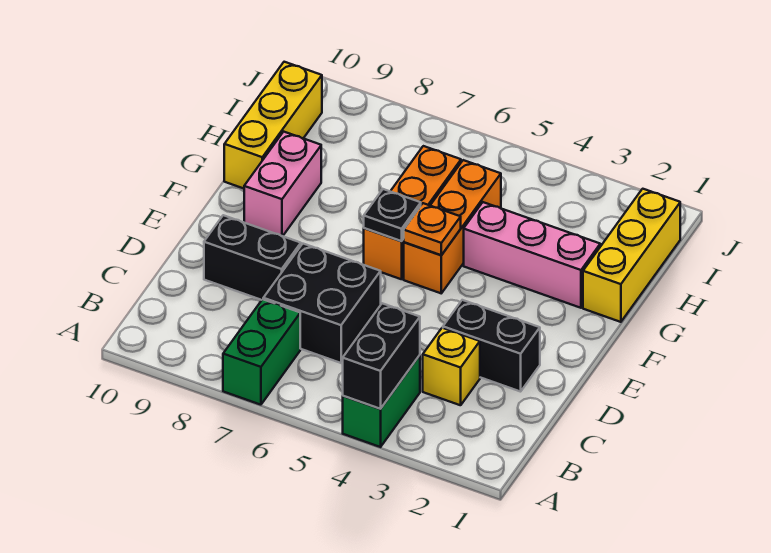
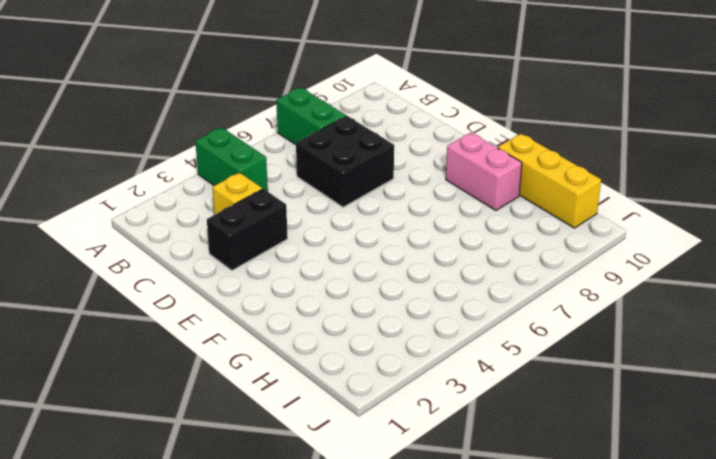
none -> black 1x2 brick [204,215,301,300]
none -> orange 1x3 brick [404,160,501,293]
none -> orange 1x3 brick [364,146,461,279]

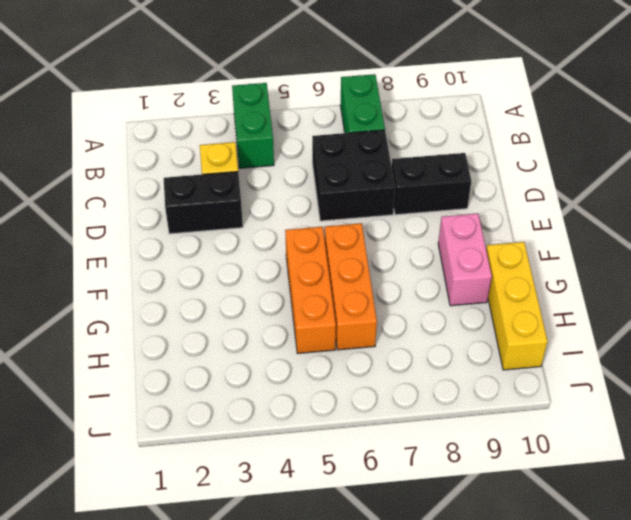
none -> yellow 1x3 brick [583,189,680,322]
none -> pink 1x3 brick [464,202,600,308]
none -> black 1x2 brick [343,303,420,409]

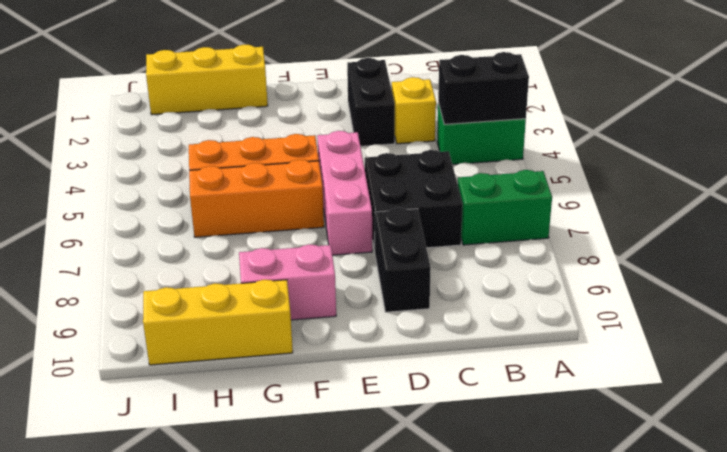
pink 1x3 brick [317,131,372,255] -> pink 1x3 brick moved to [464,202,600,308]
none -> orange 1x1 plate [404,203,461,255]
none -> black 1x1 plate [364,189,421,241]

